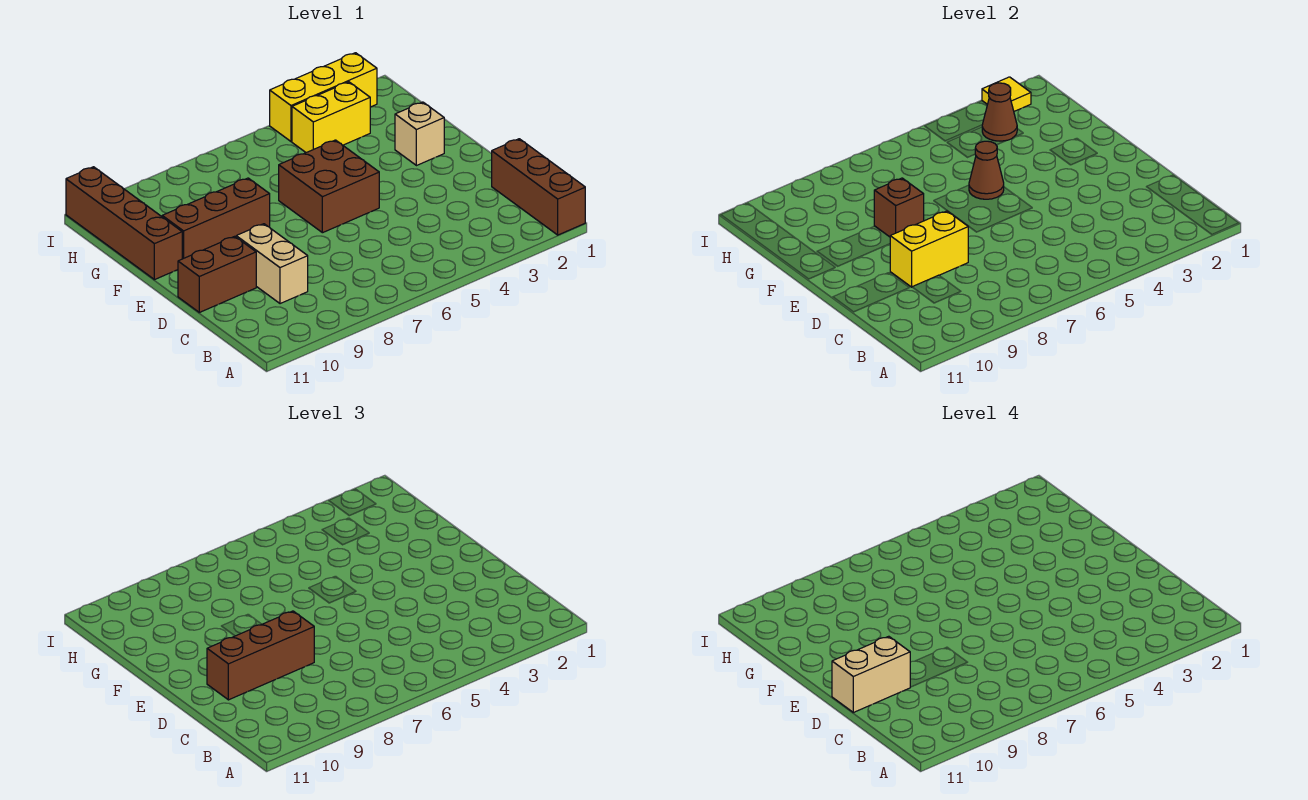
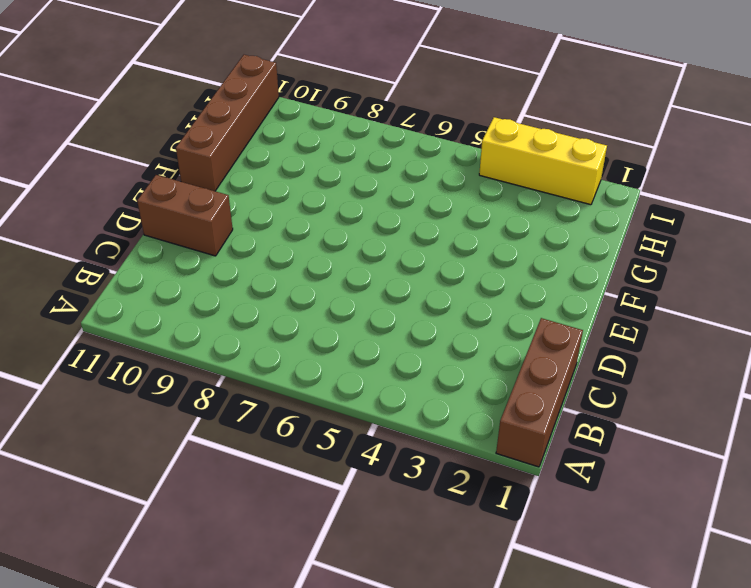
none -> tan 1x2 brick [236,224,308,304]
none -> brown 2x2 brick [279,140,379,233]
none -> tan 1x1 brick [395,102,444,166]

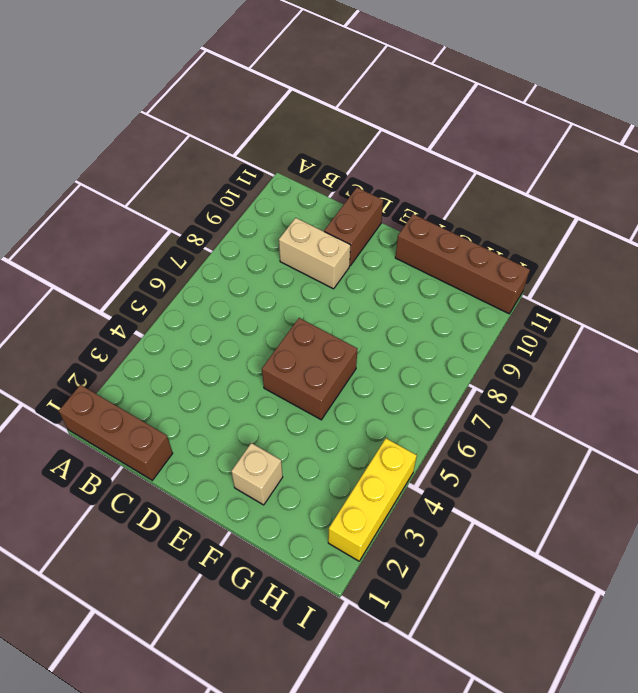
none -> brown 1x3 brick [162,178,270,259]
none -> yellow 1x2 brick [292,82,370,153]
none -> yellow 1x2 brick [890,211,968,287]

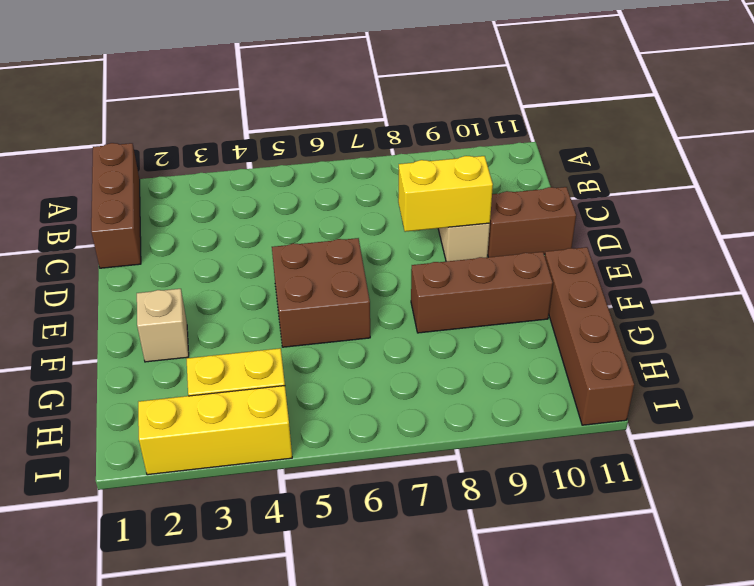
none -> brown 1x1 cone [969,141,1004,199]
none -> brown 1x1 brick [874,178,924,237]
none -> brown 1x1 cone [982,83,1017,141]

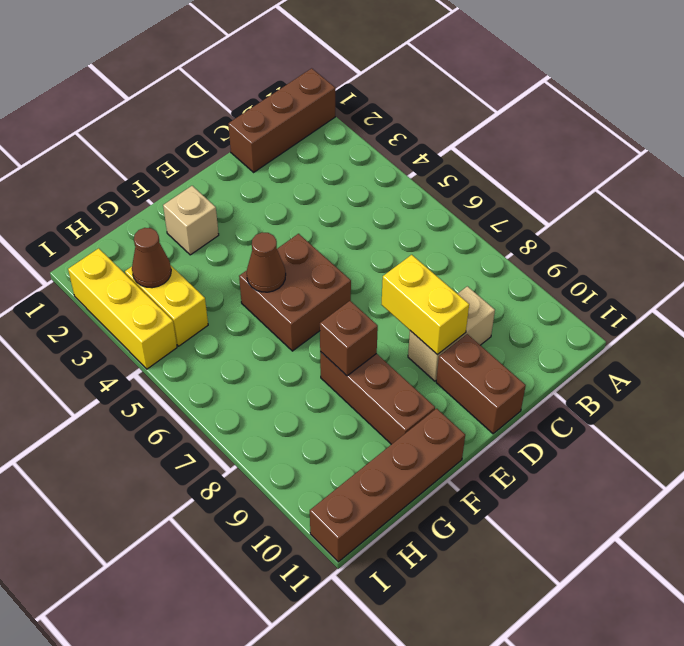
none -> yellow 1x1 tile [982,77,1031,111]
none -> brown 1x3 brick [207,611,314,700]
none -> tan 1x2 brick [832,636,910,712]

